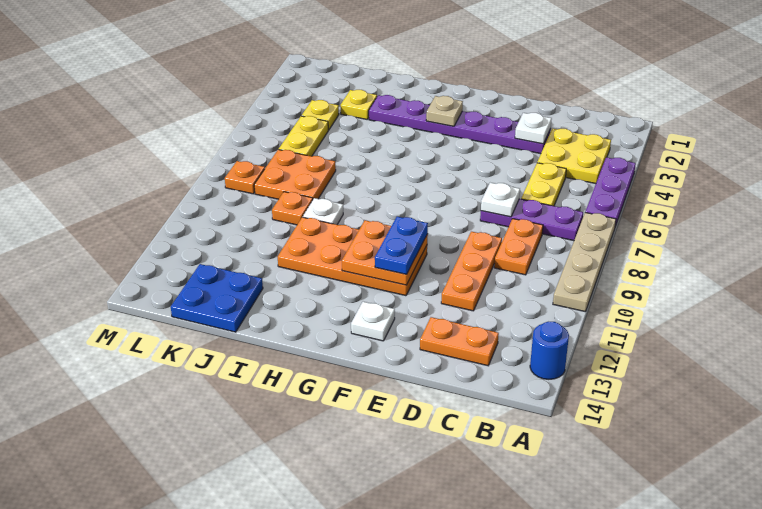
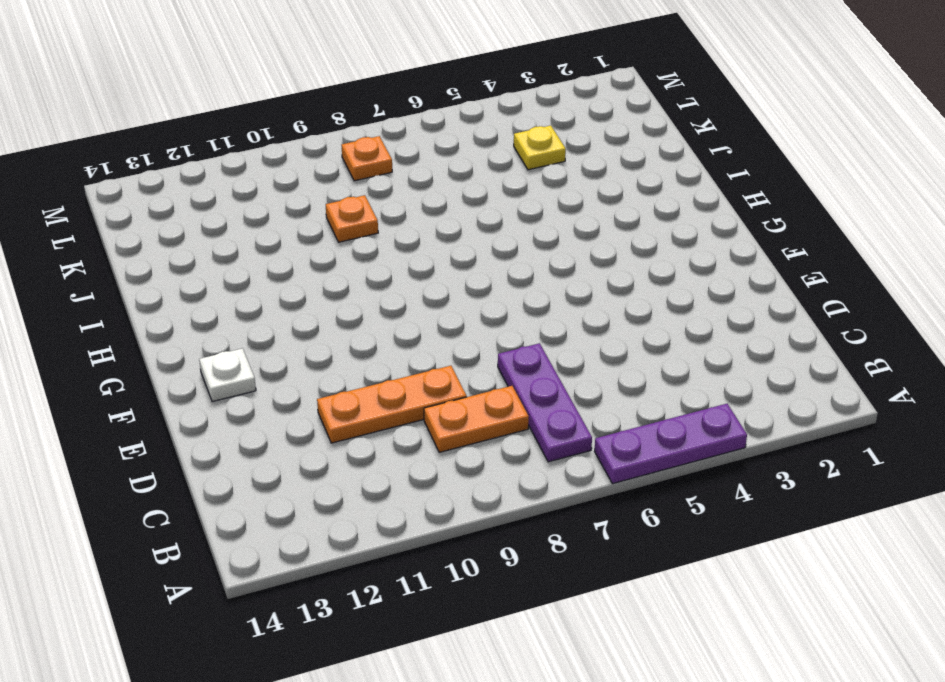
none -> tan 1x4 plate [553,213,616,312]
none -> blue 1x1 round brick [530,322,569,379]
none -> yellow 2x2 plate [537,129,611,184]

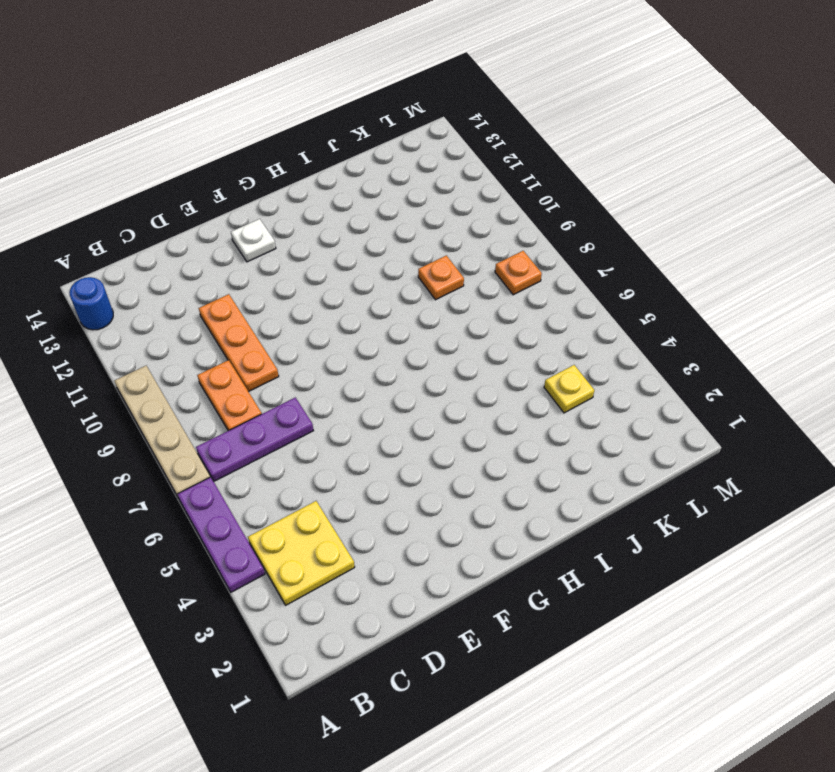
none -> yellow 1x2 plate [521,163,566,206]
none -> orange 1x2 plate [420,317,499,366]
none -> purple 1x6 plate [369,95,551,154]

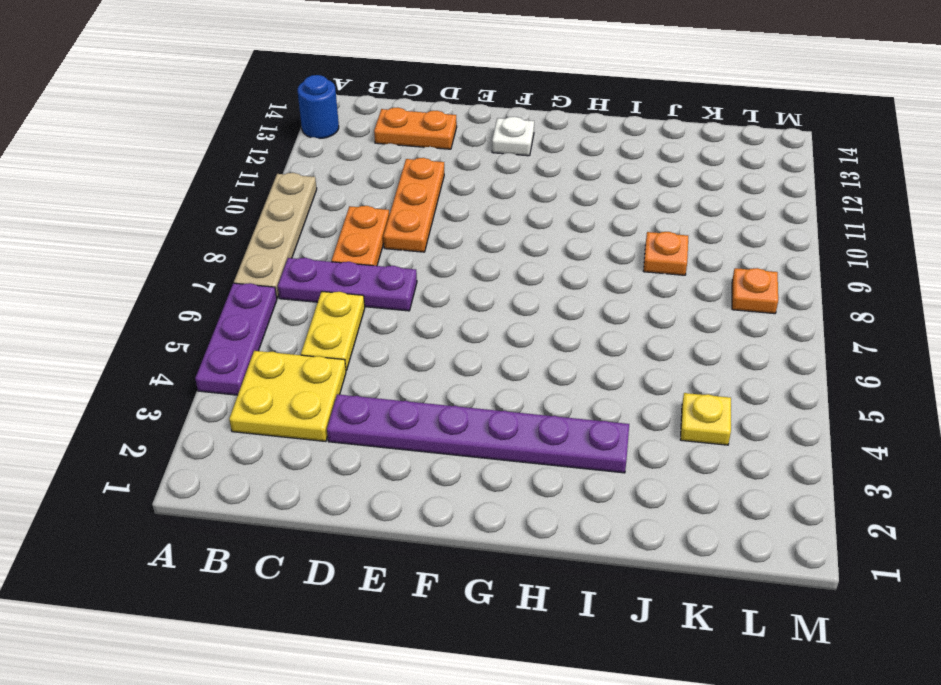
none -> orange 2x4 plate [278,217,427,296]
none -> white 1x1 plate [303,198,343,225]
none -> yellow 1x1 plate [341,90,377,119]

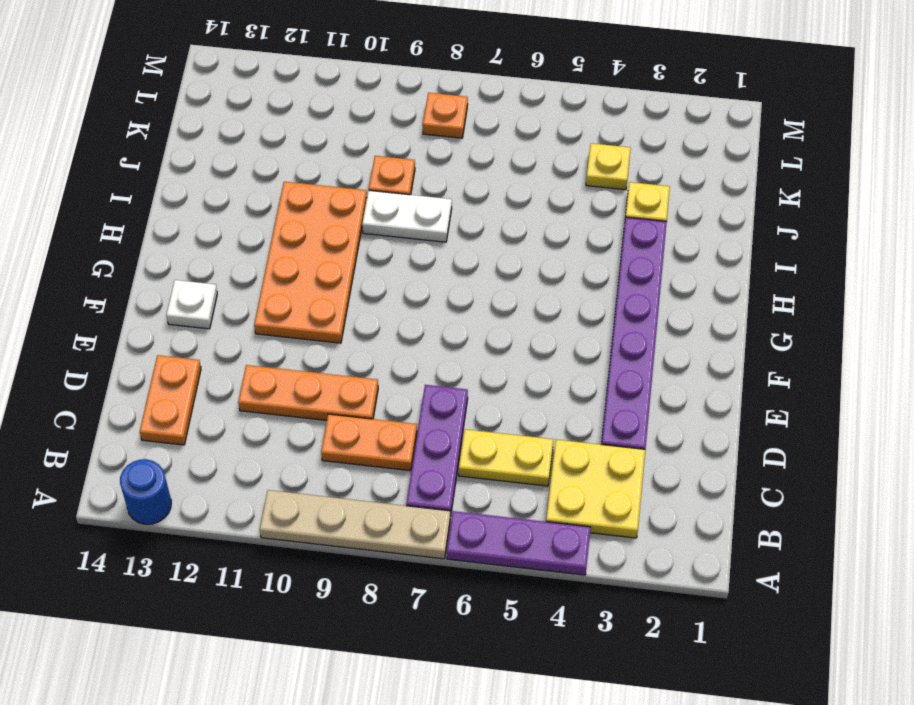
white 1x2 plate [362,190,452,242] -> white 1x1 plate [303,198,343,225]
none -> orange 2x2 plate [254,150,336,199]
none -> blue 2x2 plate [171,264,263,332]
none -> yellow 1x2 plate [279,116,328,156]

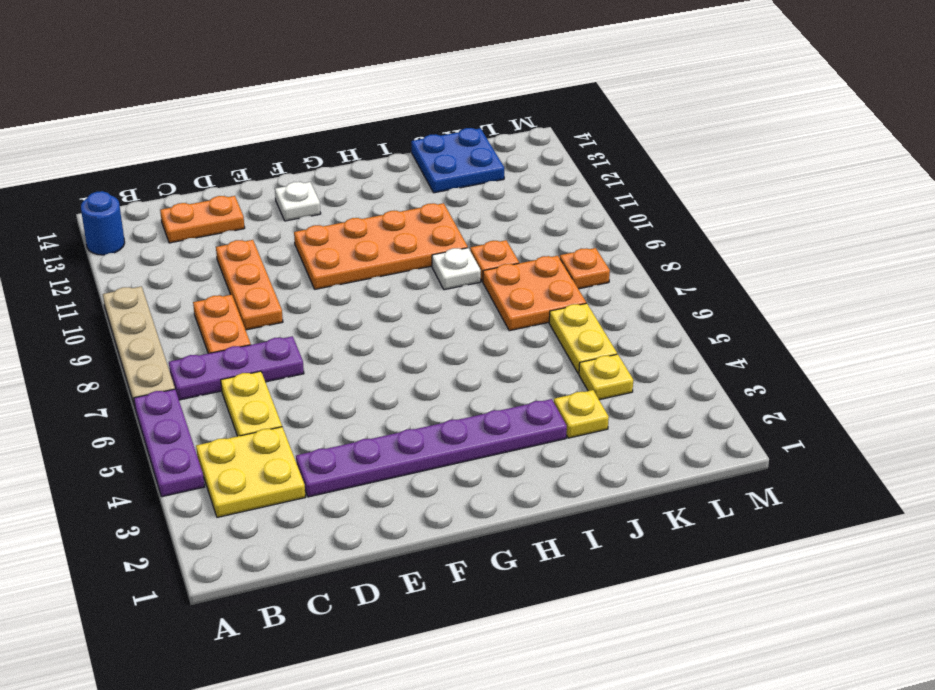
none -> white 1x1 plate [515,113,552,144]
none -> white 1x1 plate [481,183,520,217]
none -> orange 2x2 plate [342,220,428,285]

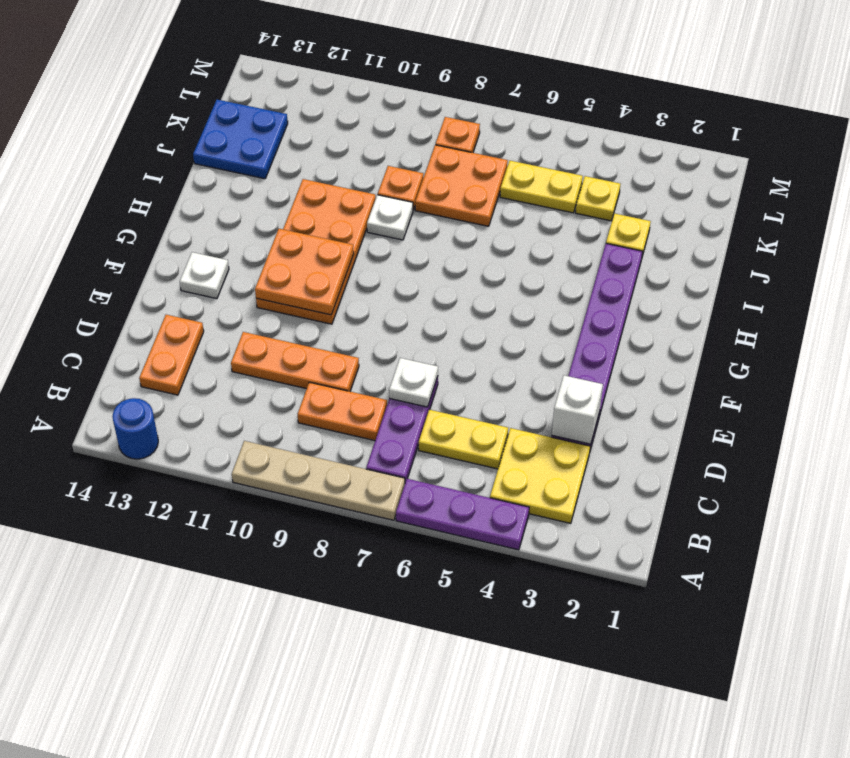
white 1x1 brick [552,375,603,444] -> white 1x1 plate [515,113,552,144]
none -> tan 1x1 plate [426,96,463,126]
none -> blue 1x2 plate [375,217,428,274]

